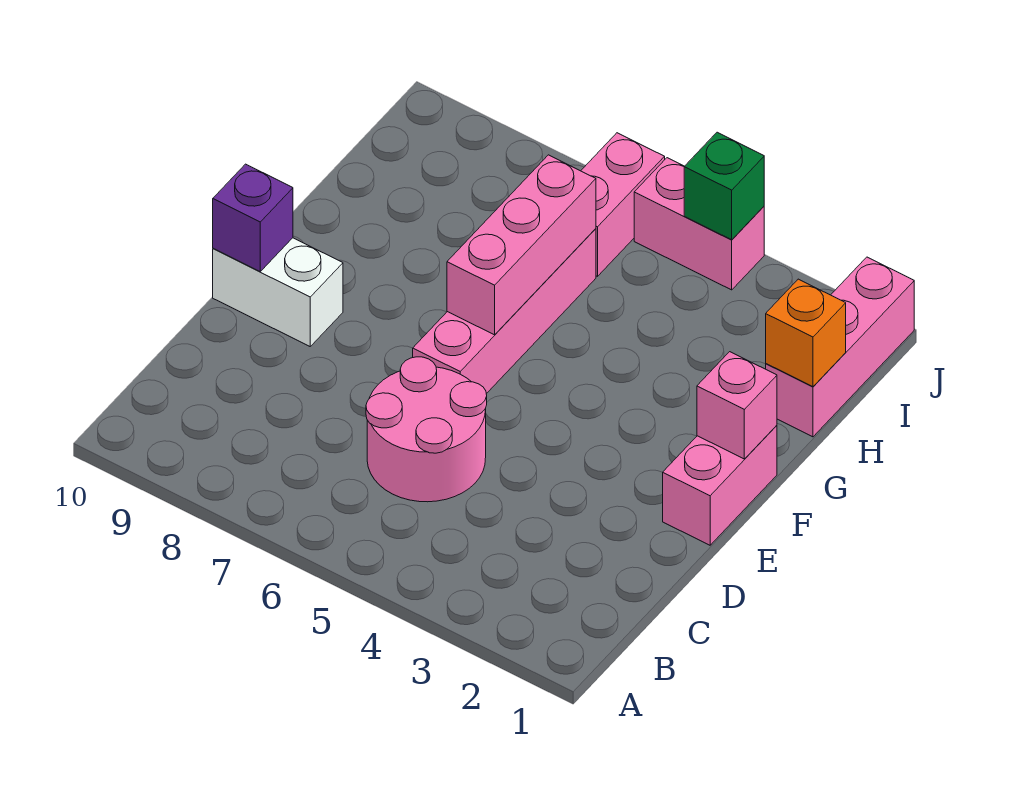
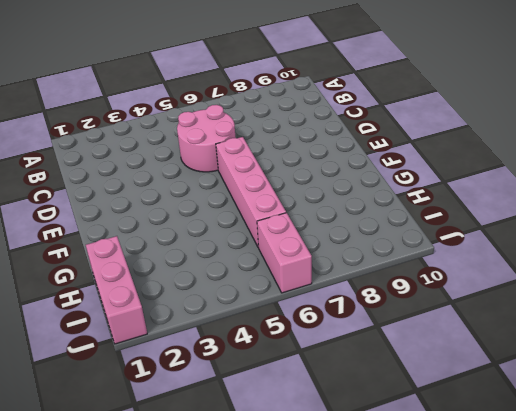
none -> pink 1x2 brick [663,425,777,545]
none -> white 1x2 brick [213,238,343,346]
none -> pink 1x2 brick [634,158,764,290]

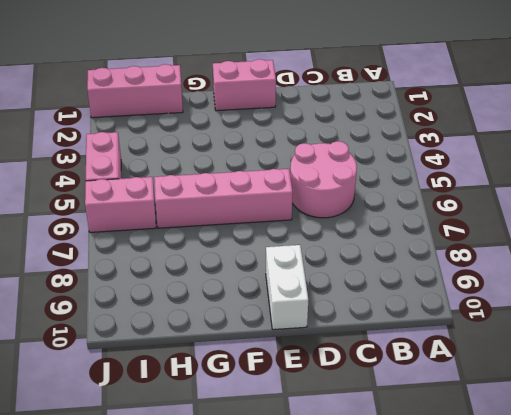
none -> purple 1x1 brick [213,164,293,271]
none -> pink 1x1 brick [697,352,777,459]
none -> pink 1x3 brick [447,155,596,335]

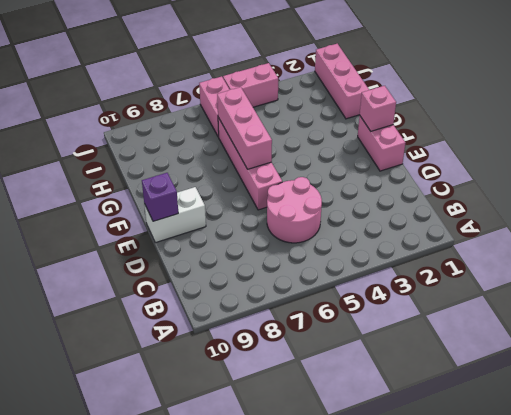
none -> orange 1x1 brick [766,279,846,387]
none -> green 1x1 brick [684,132,764,240]

